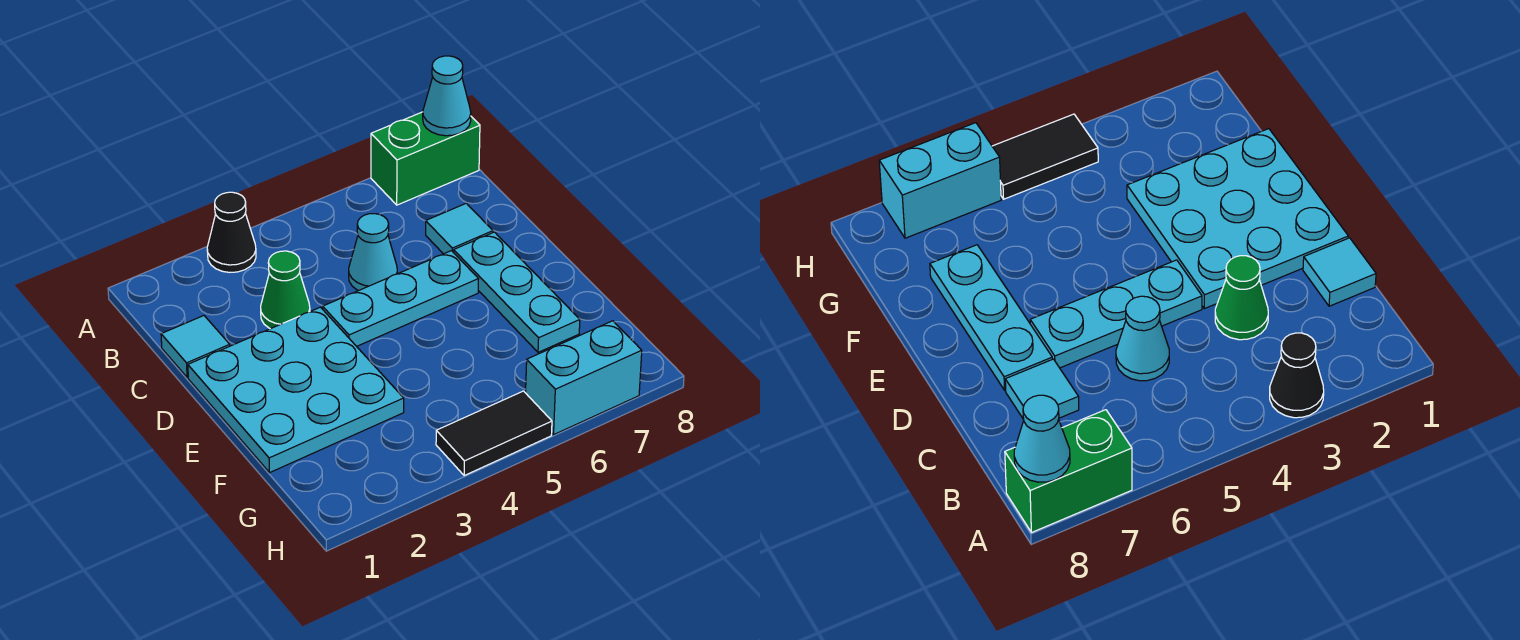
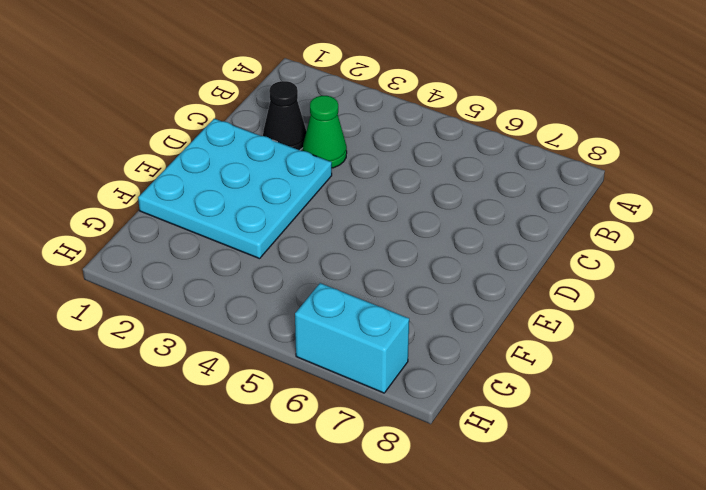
black 1x1 cone [263,81,306,150] -> black 1x1 cone moved to [207,192,256,272]
none -> green 1x2 brick [371,112,480,205]
none -> cyan 1x1 tile [161,316,230,378]
none -> cyan 1x1 cone [349,214,397,291]

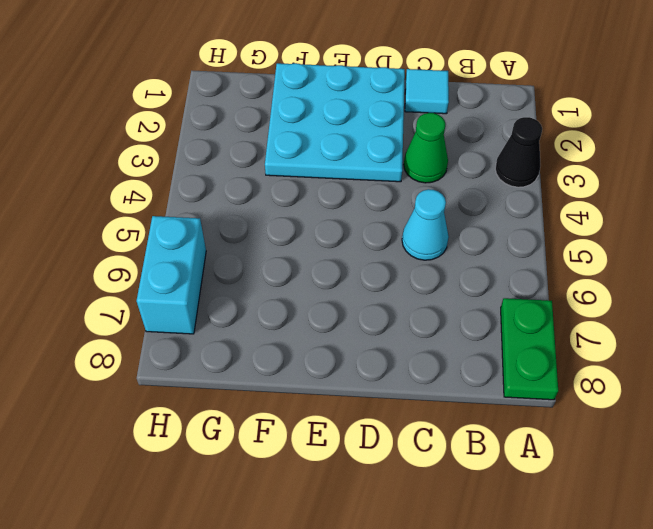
green 1x2 plate [501,298,558,400] -> green 1x2 brick [371,112,480,205]
none -> cyan 1x1 tile [426,203,493,254]
none -> cyan 1x3 plate [323,251,478,346]
none -> cyan 1x3 plate [454,232,580,352]

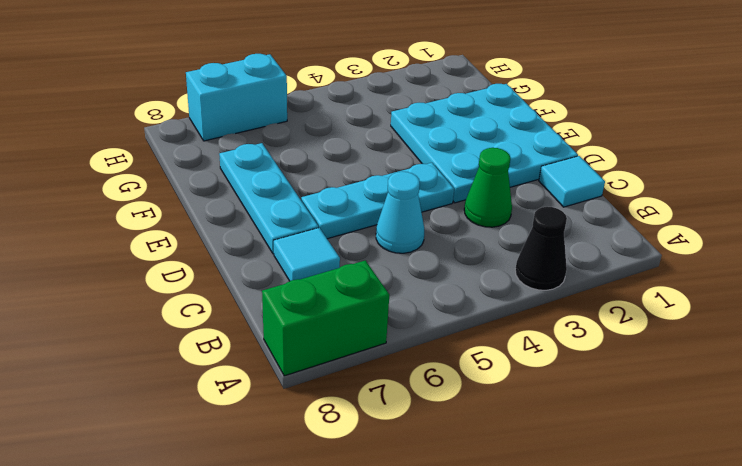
none -> black 1x2 tile [436,391,552,476]
none -> cyan 1x1 cone [423,56,471,136]

